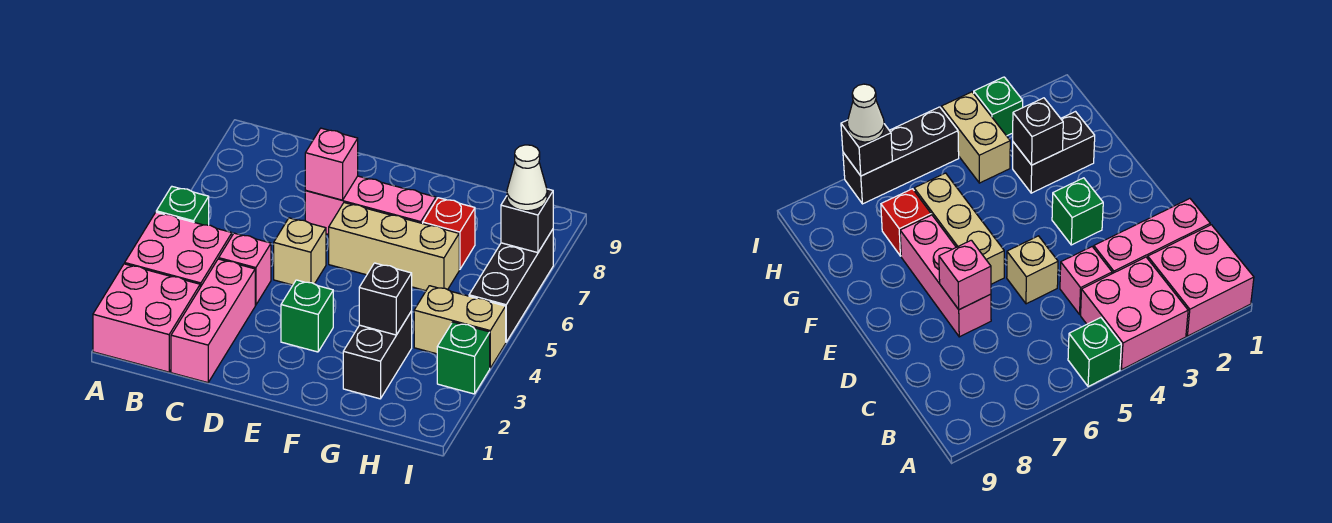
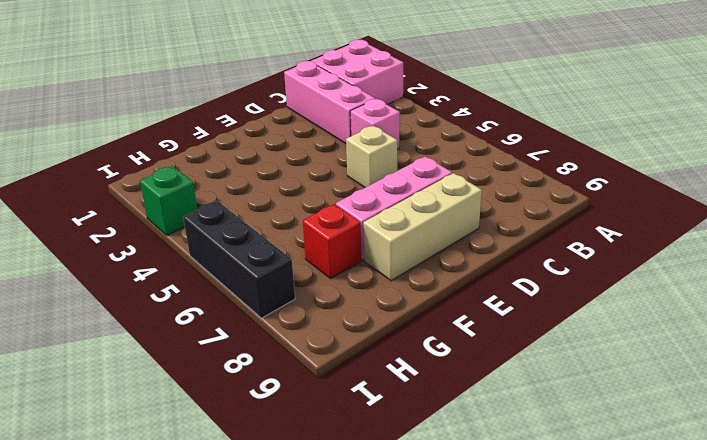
tan 1x3 brick [363,173,482,281] -> tan 1x3 brick moved to [329,203,459,291]
none -> pink 2x2 brick [125,212,232,287]
none -> green 1x1 brick [156,187,209,225]
none -> green 1x1 brick [281,280,333,352]

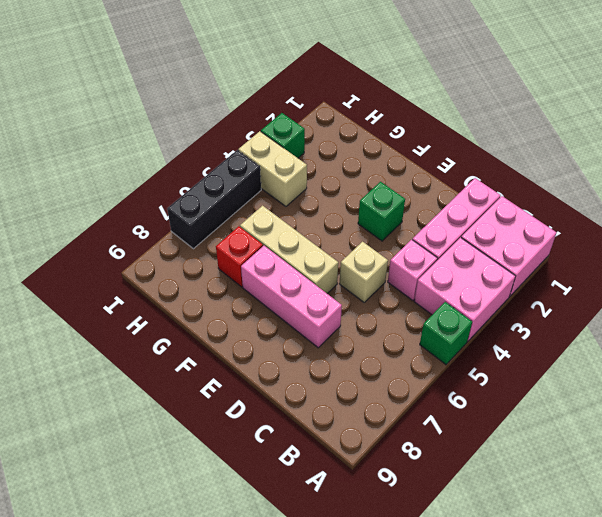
none -> black 1x2 brick [343,311,412,399]
none -> pink 1x1 brick [305,128,358,200]
none -> black 1x1 brick [359,263,412,335]

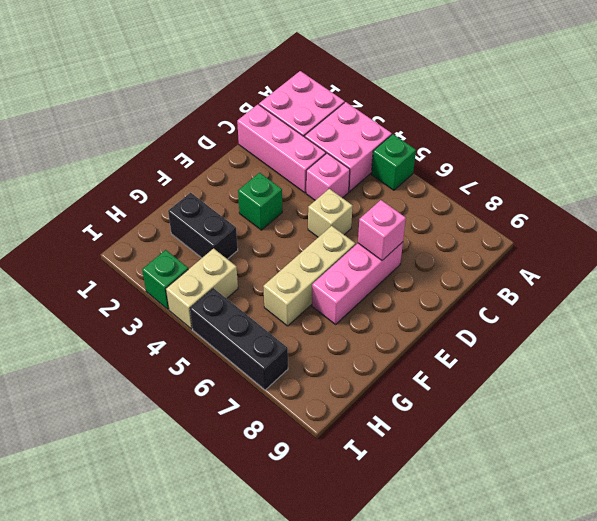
none -> red 1x1 brick [423,198,475,270]
none -> black 1x1 brick [359,263,412,335]
none -> black 1x1 brick [501,189,553,253]

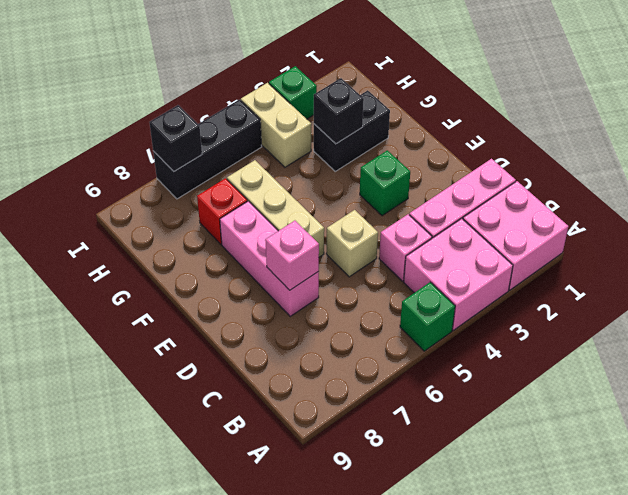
none -> white 1x1 cone [507,145,547,211]

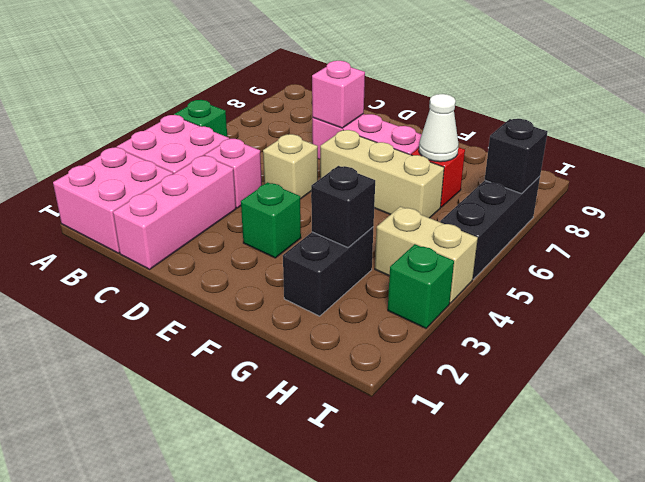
white 1x1 cone [419,94,459,162] -> white 1x1 cone moved to [507,145,547,211]

